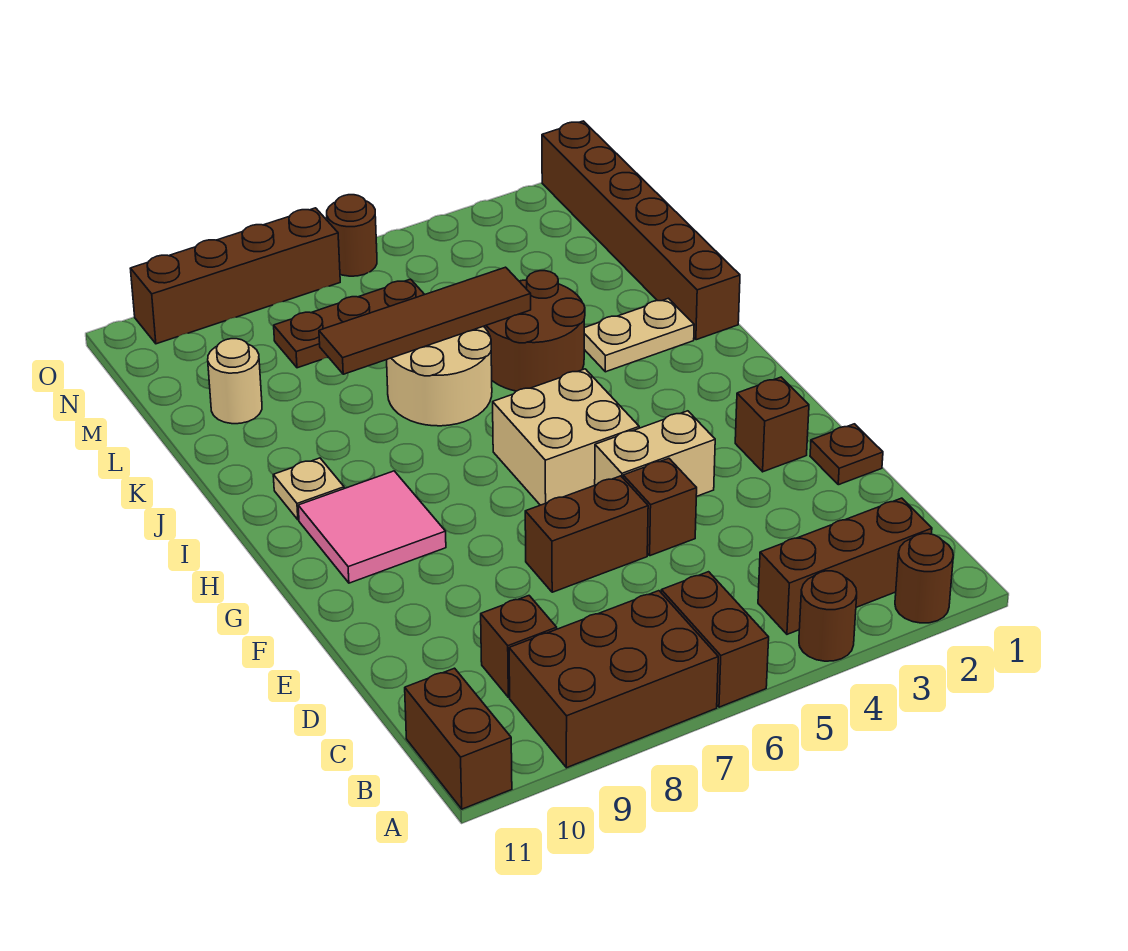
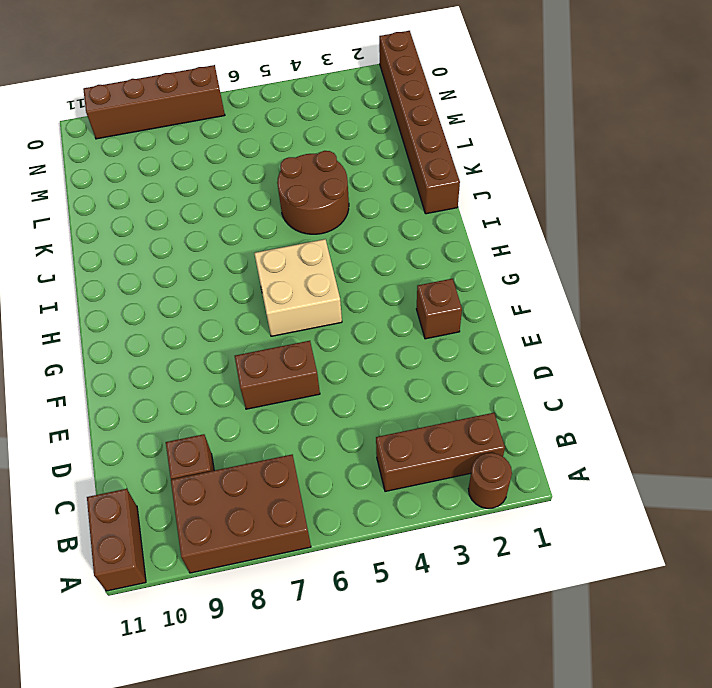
none -> brown 1x1 round brick [799,571,857,661]
none -> brown 1x2 brick [661,572,769,707]
none -> brown 1x1 plate [810,424,883,485]

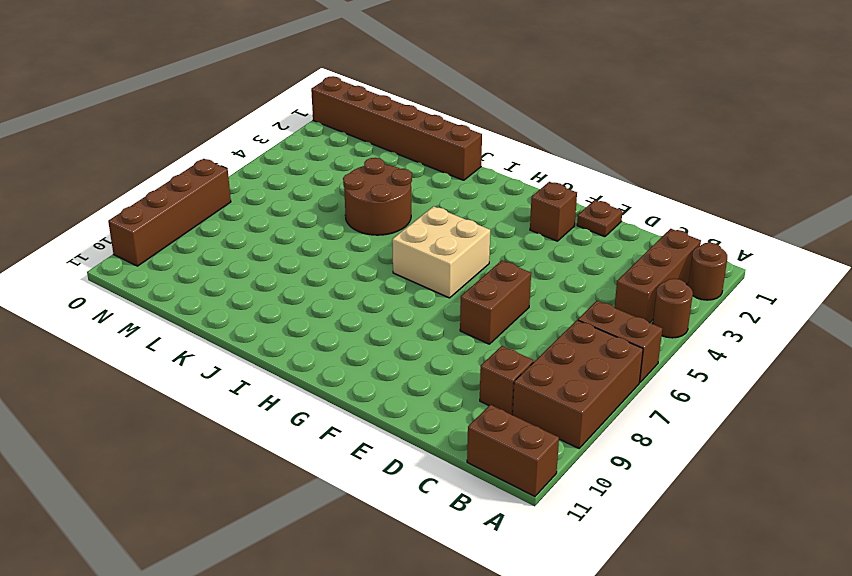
none -> brown 1x1 brick [623,458,697,556]
none -> tan 1x2 brick [595,411,715,497]
none -> pink 2x2 tile [298,471,446,583]

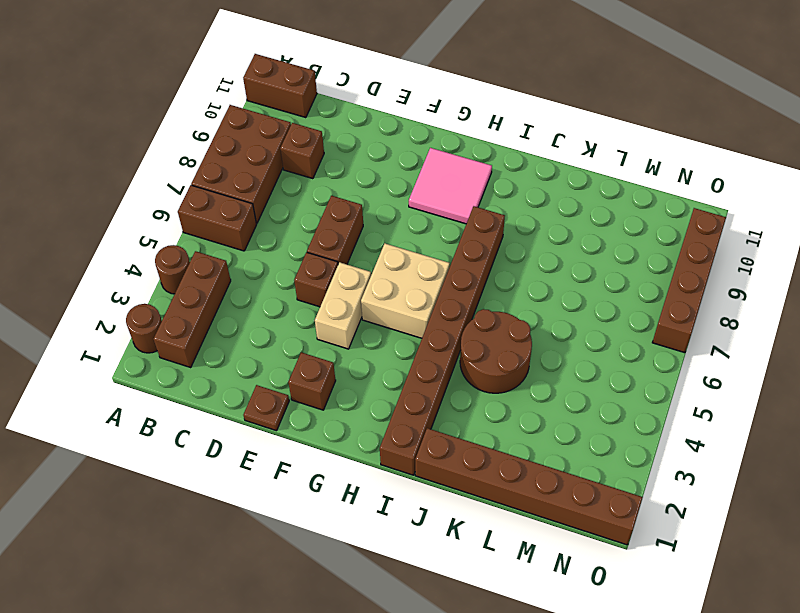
brown 1x8 brick [380,206,505,475] -> none
none -> tan 1x1 plate [273,458,344,520]
none -> tan 1x2 plate [584,298,694,372]
none -> tan 2x2 round brick [387,326,492,426]

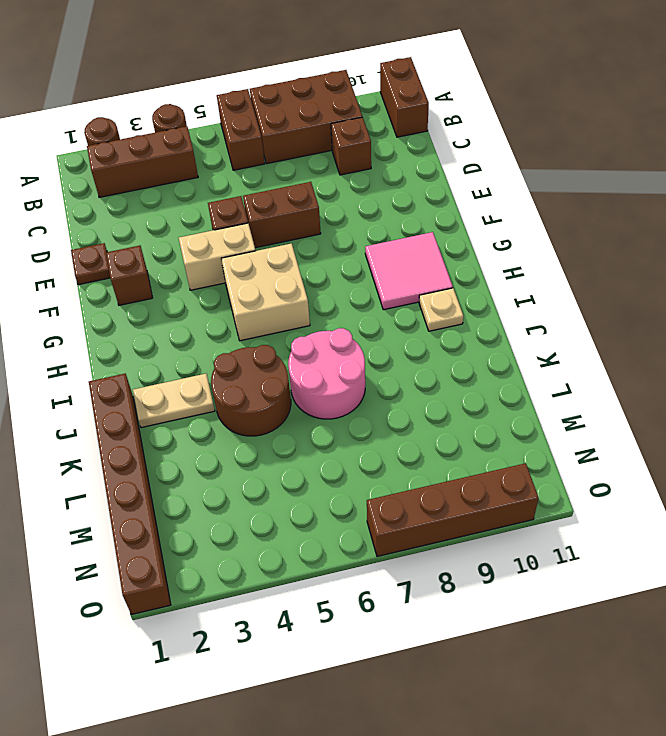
pink 2x2 round brick [288,328,365,419] -> tan 2x2 round brick [387,326,492,426]
none -> tan 1x1 round brick [208,339,262,424]
none -> brown 1x3 plate [274,279,425,368]
none -> brown 1x1 round brick [327,195,377,276]

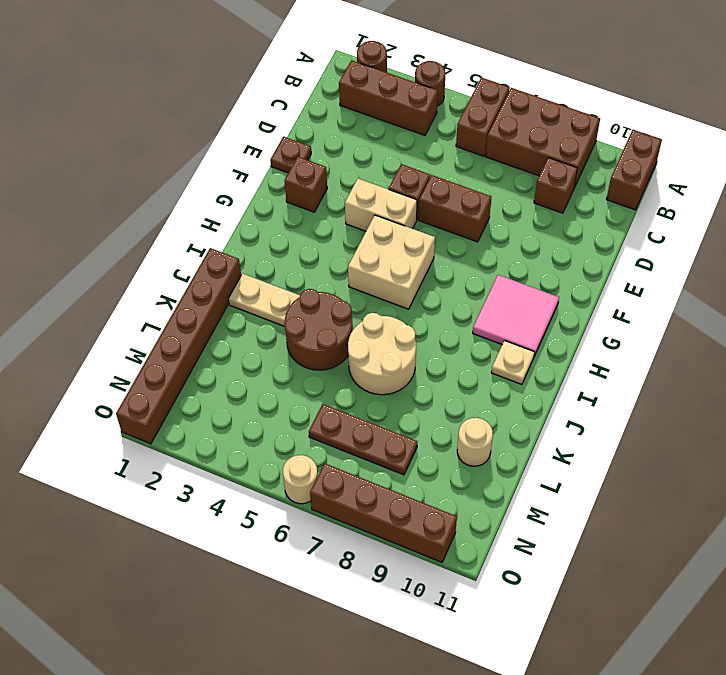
tan 1x1 round brick [283,455,318,504] -> brown 1x1 round brick [327,195,377,276]
none -> brown 1x4 tile [319,267,531,374]

